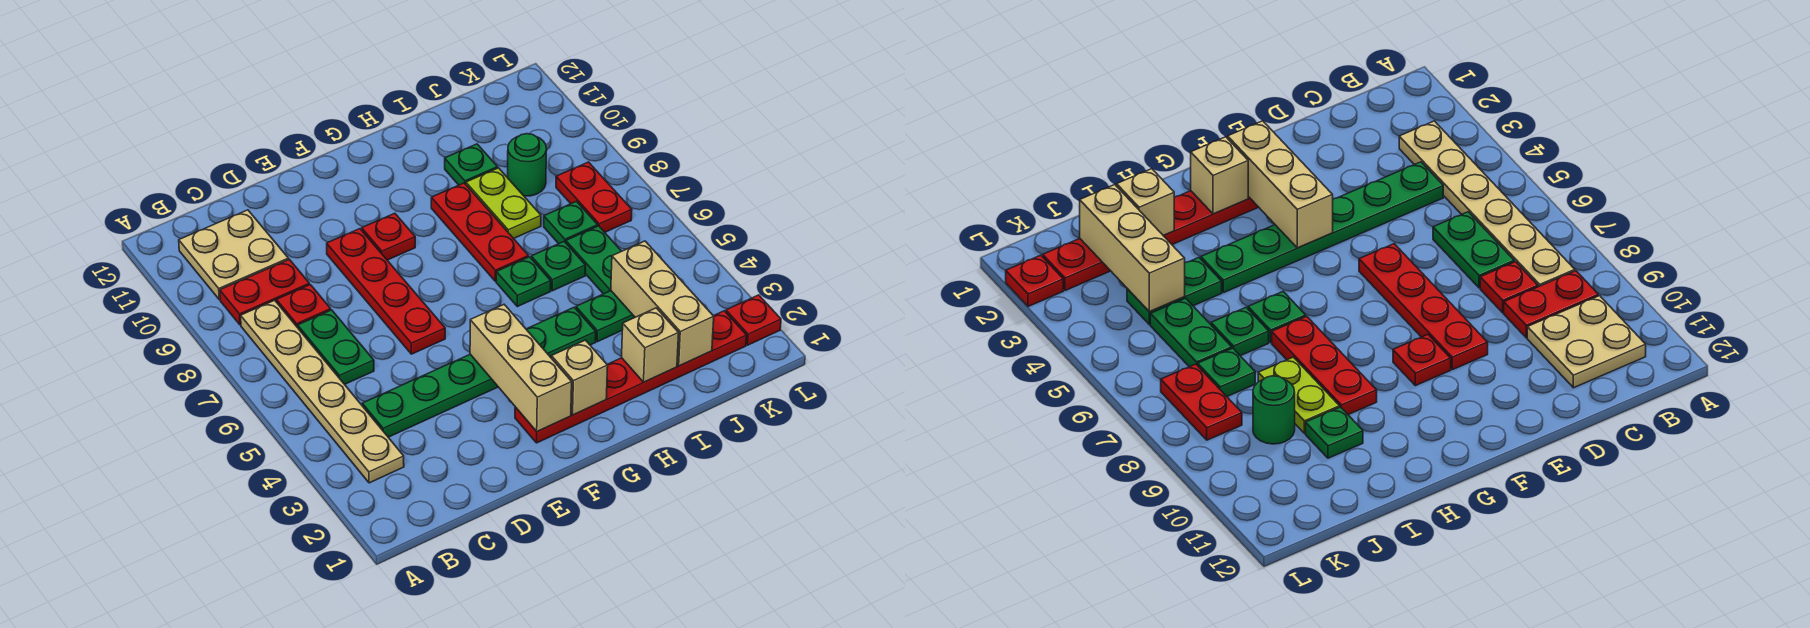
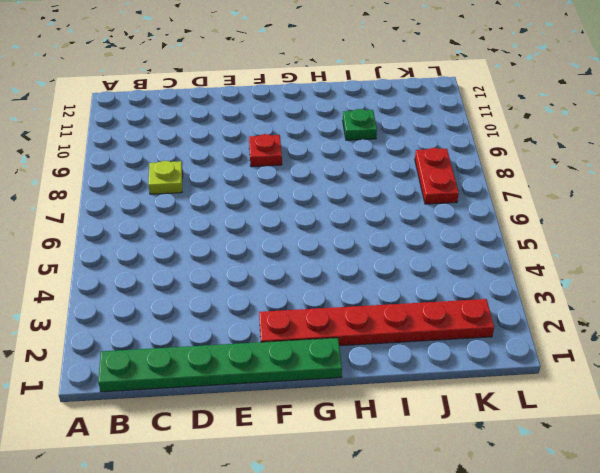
green 1x6 plate [98,338,342,392] -> green 1x6 plate moved to [362,307,596,437]
lime 1x1 plate [148,161,183,194] -> red 1x1 plate [277,285,331,328]
none -> tan 1x6 plate [241,300,404,483]
none -> red 1x2 plate [220,259,310,325]
none -> tan 2x2 plate [179,210,288,300]

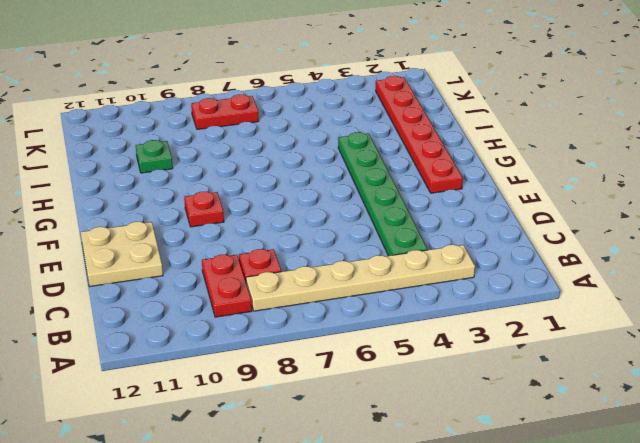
tan 2x2 plate [81,222,163,287] -> tan 2x2 plate moved to [179,210,288,300]
none -> green 1x2 plate [298,310,374,384]
none -> red 1x4 plate [327,229,445,354]
none -> green 1x1 plate [496,257,551,307]

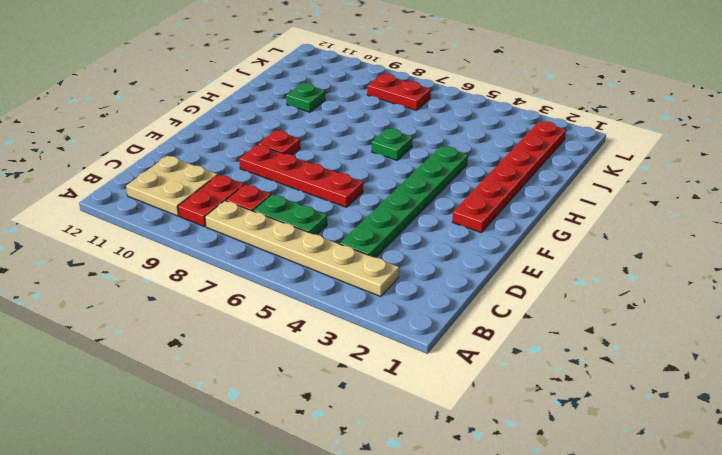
none -> red 1x3 plate [431,183,529,281]
none -> green 1x2 plate [576,291,635,342]
none -> green 1x1 plate [531,242,585,291]

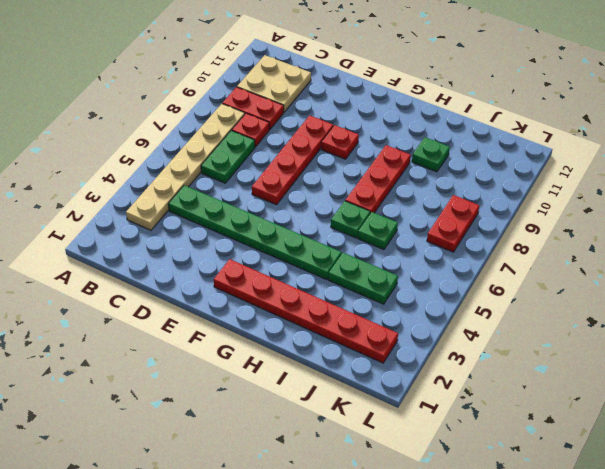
none -> lime 1x2 plate [466,168,541,238]
none -> green 1x2 plate [566,226,622,294]
none -> green 1x1 plate [544,201,598,244]

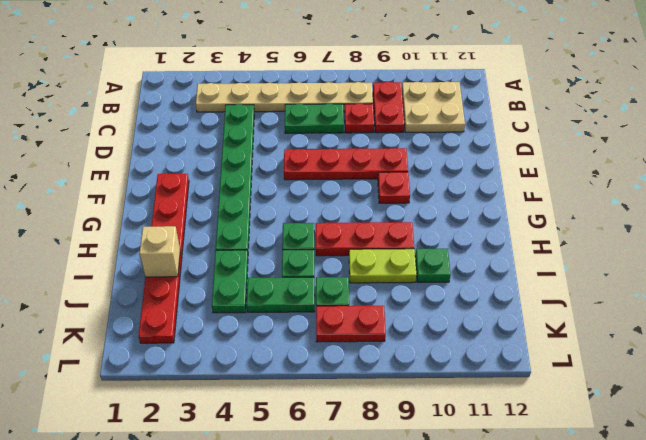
none -> green 1x1 round brick [508,134,547,196]
none -> red 1x1 plate [726,295,781,345]
none -> tan 1x3 brick [470,305,572,432]

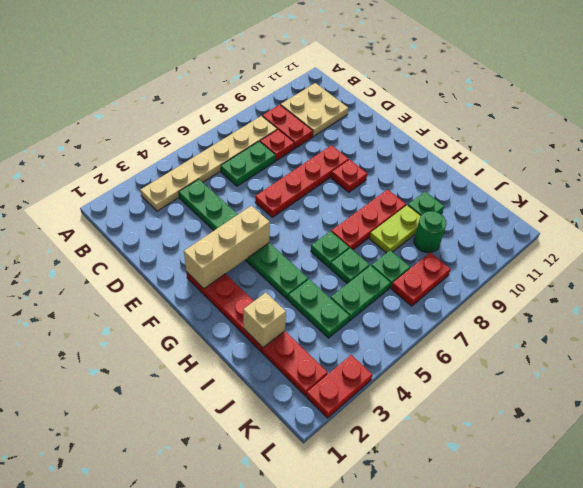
red 1x2 plate [306,355,372,418] -> red 1x1 plate [726,295,781,345]
none -> tan 1x1 brick [551,340,608,415]
none -> tan 1x3 brick [611,241,714,366]

